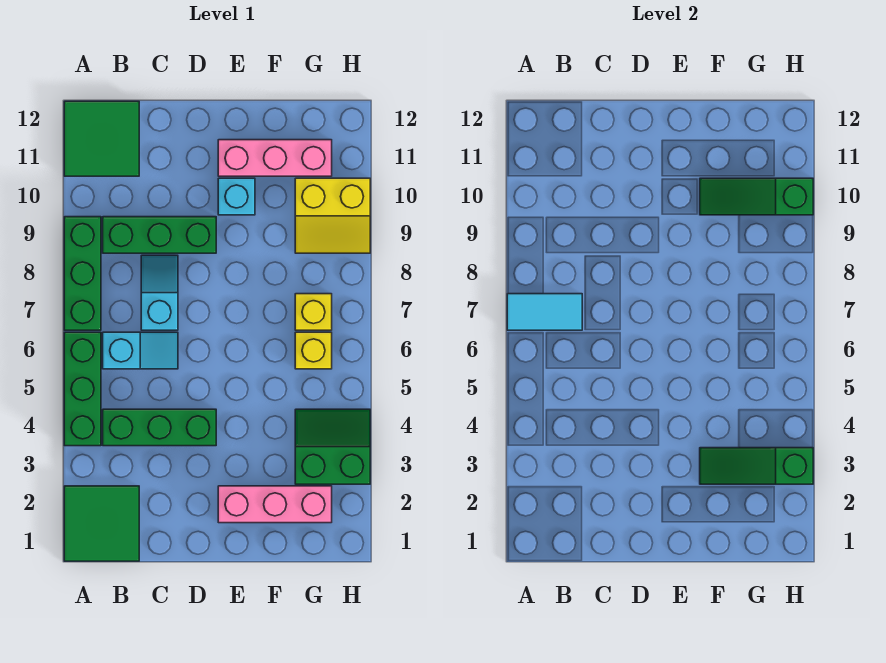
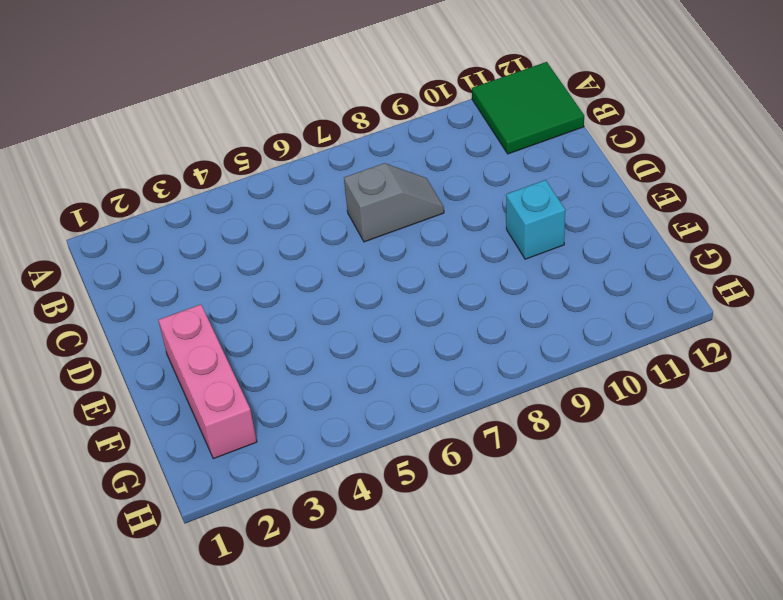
grey 1x2 slope [344,163,444,242] -> cyan 1x2 slope [141,255,178,330]
none -> green 2x2 tile [64,486,139,561]
none -> green 1x3 brick [64,332,101,446]
none -> green 1x3 brick [64,217,101,330]

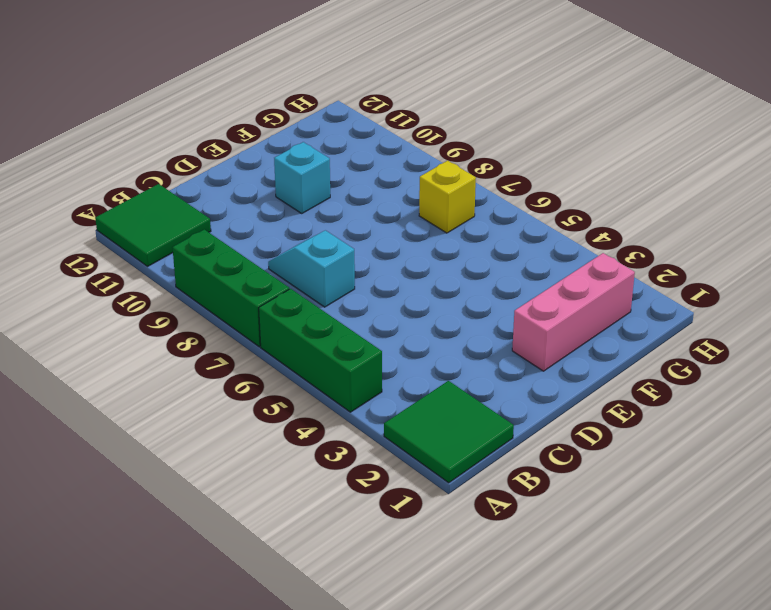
none -> green 1x3 brick [103,409,216,446]
none -> cyan 1x2 slope [103,332,178,369]
none -> green 1x3 brick [103,217,216,253]

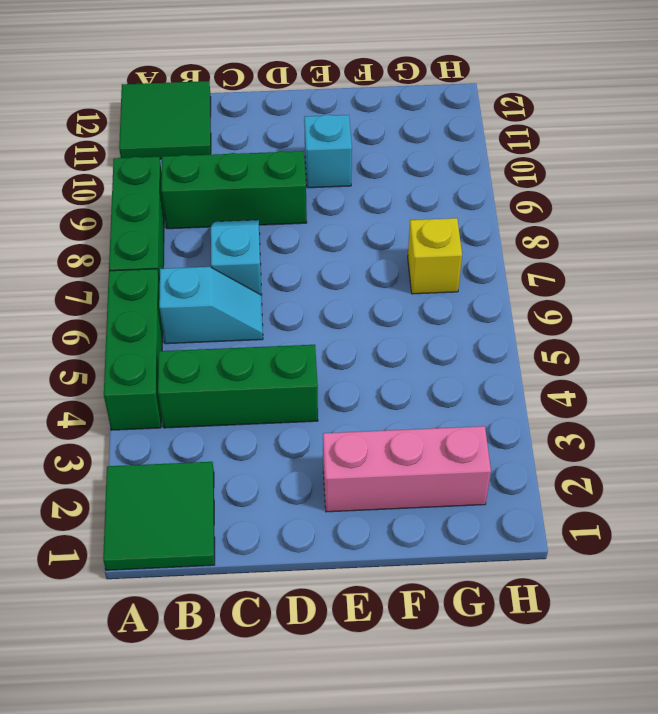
none -> pink 1x3 brick [218,140,332,176]
none -> green 2x2 slope [295,409,370,484]
none -> yellow 1x1 brick [295,332,332,369]

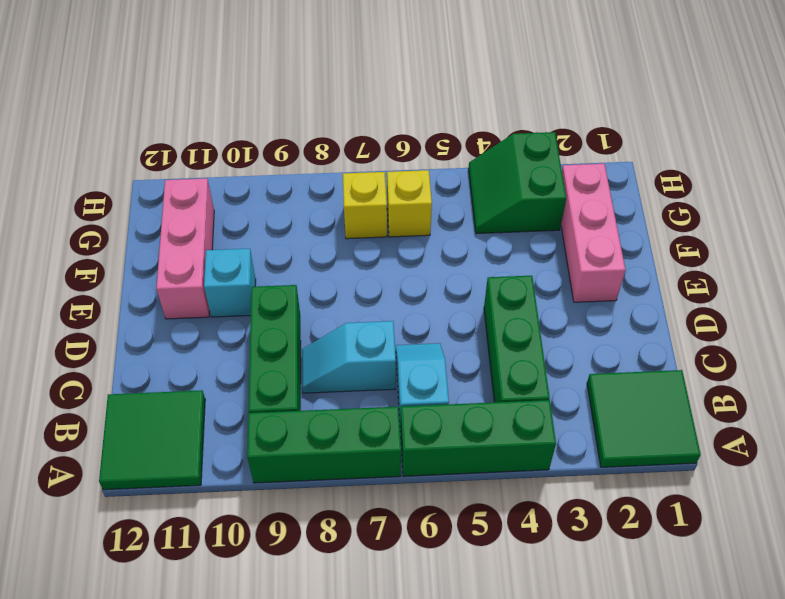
none -> yellow 2x2 slope [295,178,370,253]
none -> cyan 1x2 tile [507,294,582,330]
none -> green 1x3 slope [700,448,813,484]

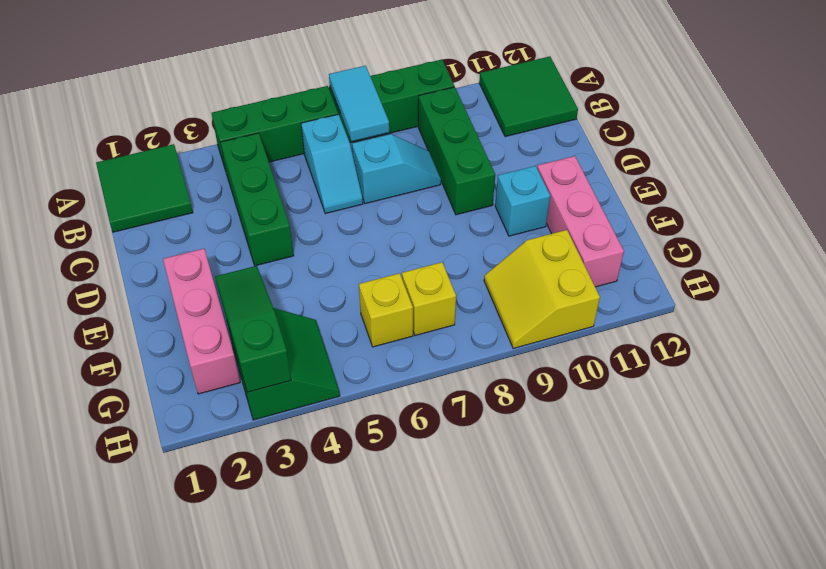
none -> green 1x3 slope [700,178,813,215]

